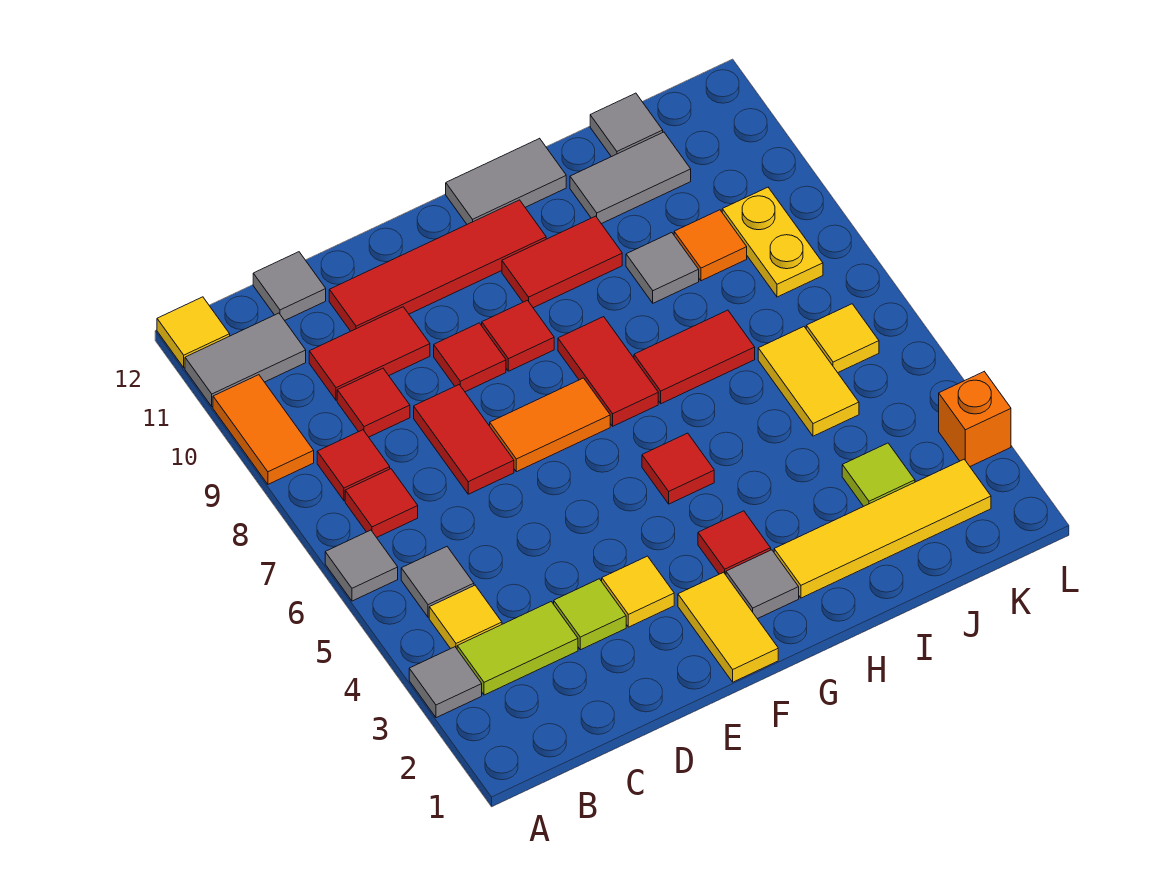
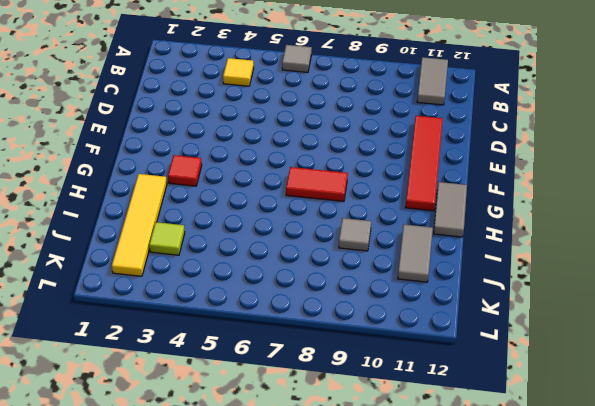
none -> grey 1x1 tile [409,647,482,718]
none -> orange 1x2 tile [213,375,314,484]
none -> yellow 1x1 tile [157,297,230,368]
none -> lime 1x2 tile [457,602,578,695]

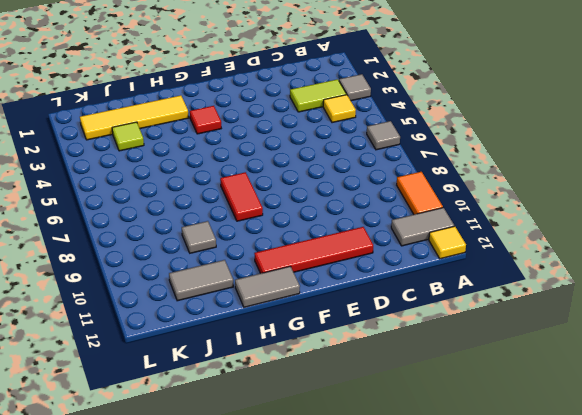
none -> grey 1x1 tile [401,547,474,617]
none -> red 1x1 tile [345,469,418,538]
none -> red 1x1 tile [317,430,390,501]
none -> red 1x1 tile [337,368,410,437]

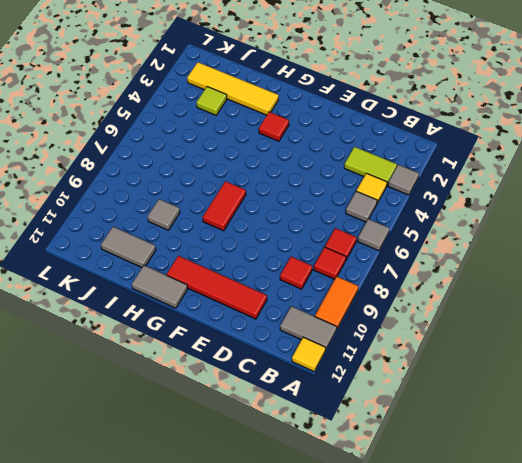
none -> red 1x2 tile [309,307,430,400]
none -> grey 1x1 tile [253,252,326,321]
none -> lime 1x1 tile [554,579,626,650]
none -> red 1x2 tile [414,385,514,494]

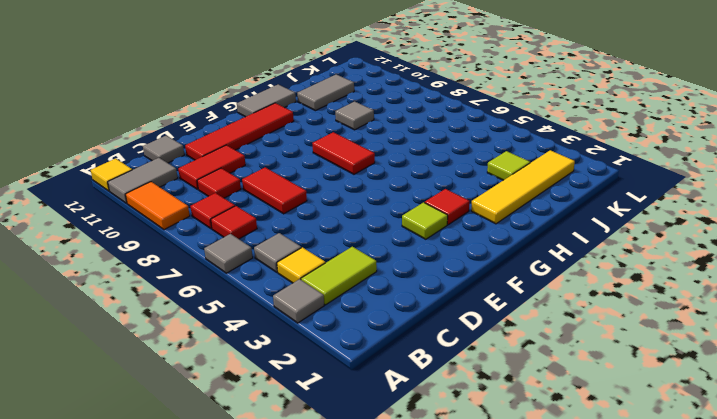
lime 1x1 tile [402,202,448,239] -> lime 1x1 tile moved to [554,579,626,650]
none -> yellow 1x1 tile [602,556,674,627]
none -> orange 1x2 tile [490,378,610,472]
none -> red 1x1 tile [434,323,506,392]
none -> yellow 1x2 tile [678,572,778,682]

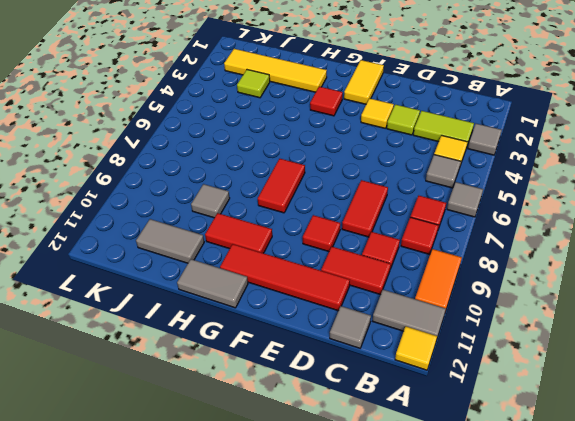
none -> orange 1x2 tile [490,378,610,472]
none -> red 1x1 tile [482,300,554,371]
none -> grey 1x1 tile [726,550,799,619]
none -> red 1x1 tile [642,433,714,504]

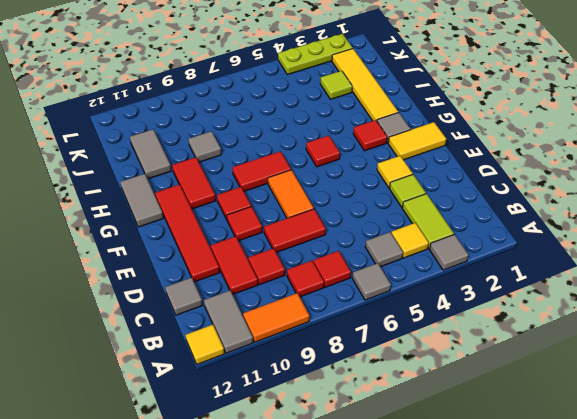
lime 1x3 plate [278,34,353,75] -> orange 1x1 brick [939,372,1011,466]
none -> red 1x2 tile [634,310,755,404]
none -> yellow 1x2 tile [758,327,859,436]
none -> orange 1x1 tile [674,210,747,281]
none -> grey 1x1 tile [590,93,663,157]

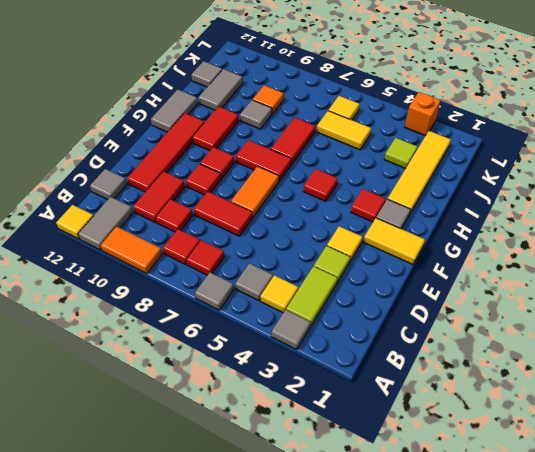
none -> yellow 1x2 plate [722,187,823,297]

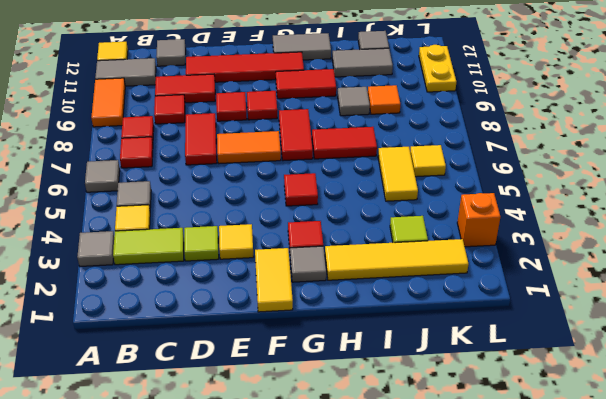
yellow 1x2 plate [419,45,456,92] -> yellow 1x2 plate moved to [722,187,823,297]

